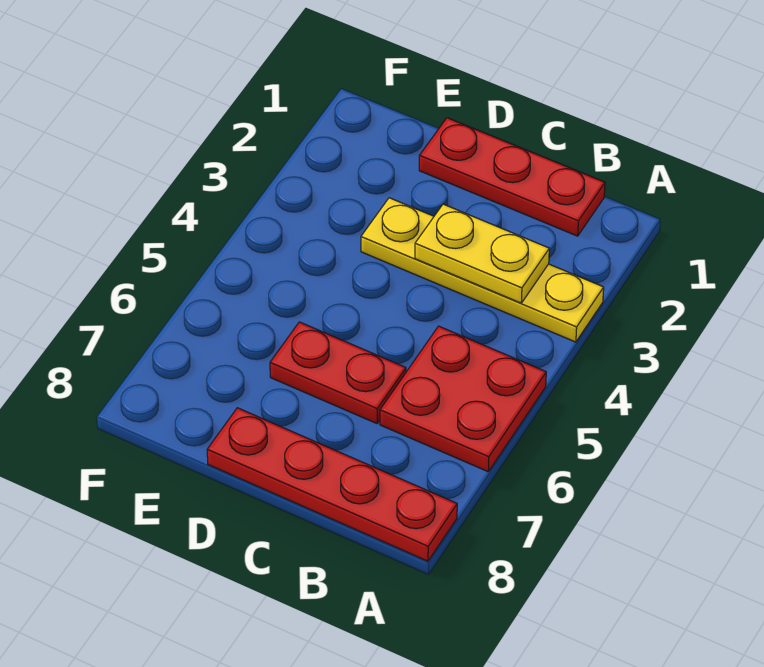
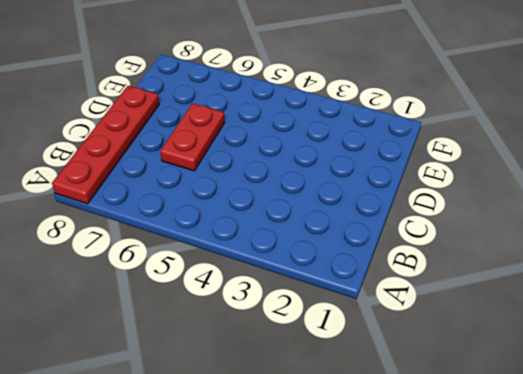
none -> yellow 1x4 plate [361,198,604,342]
none -> red 2x2 plate [380,326,546,471]

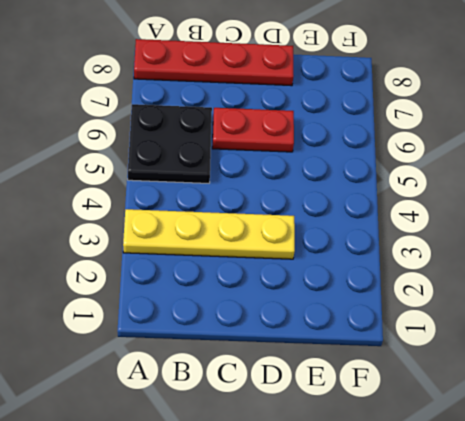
black 2x2 plate [128,104,212,183] -> red 2x2 plate [380,326,546,471]
none -> red 1x3 plate [419,118,605,236]
none -> yellow 1x2 plate [415,204,549,303]

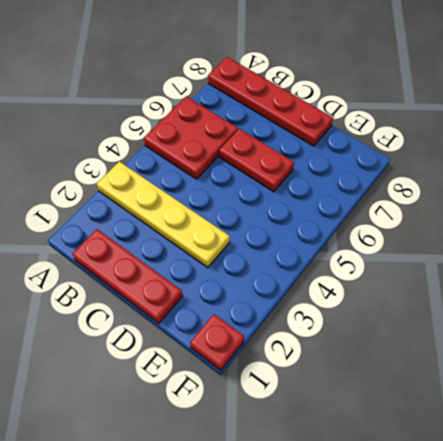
red 1x1 plate [190,314,244,370] -> none
none -> yellow 1x2 plate [415,204,549,303]

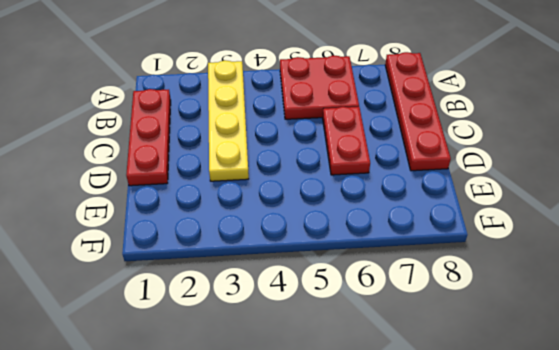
none -> yellow 1x2 plate [415,204,549,303]

